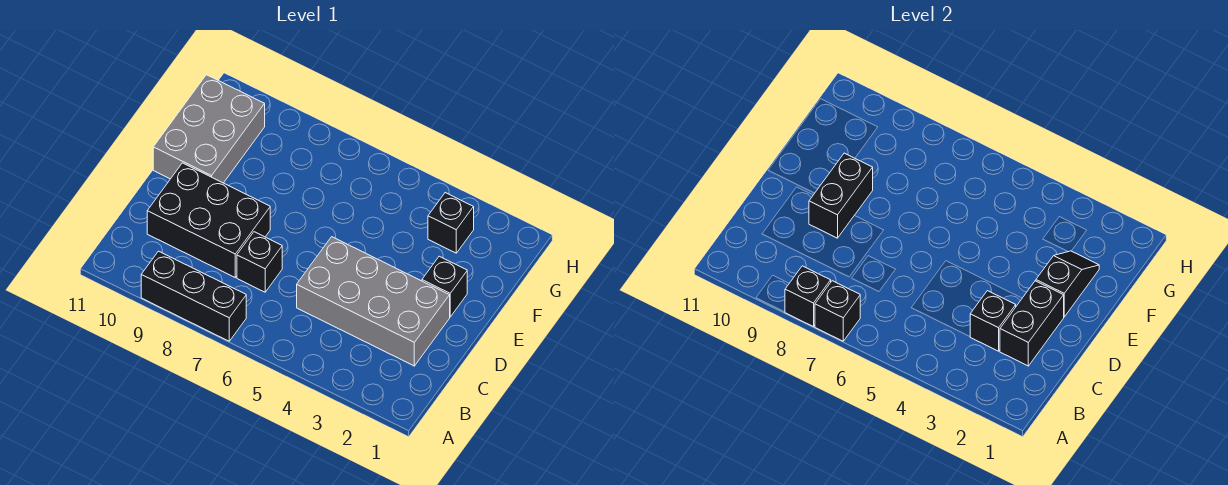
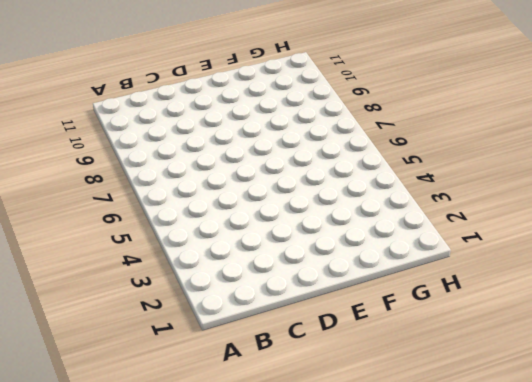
none -> black 1x3 brick [141,251,246,341]
none -> grey 2x4 brick [297,237,450,366]
none -> black 1x1 brick [237,232,282,292]

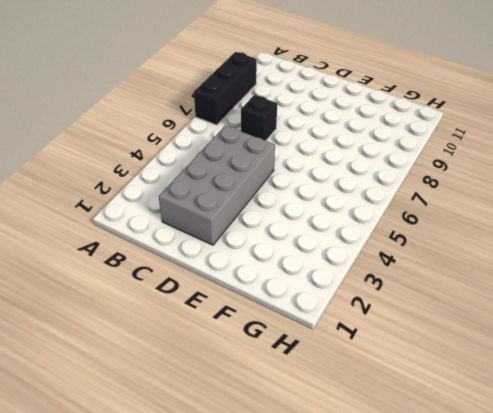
none -> black 2x3 brick [147,163,270,277]
none -> black 1x1 brick [422,256,467,317]
none -> grey 2x3 brick [153,75,265,183]

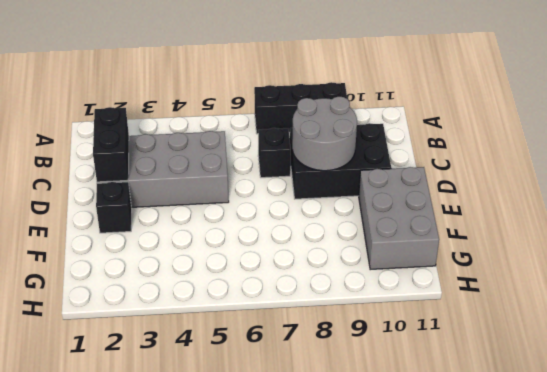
grey 2x2 round brick [292,97,357,171] -> black 1x2 brick [809,153,873,238]
none -> black 1x1 brick [428,193,474,253]
none -> black 1x1 brick [815,281,860,341]
none -> black 1x1 brick [785,266,831,327]

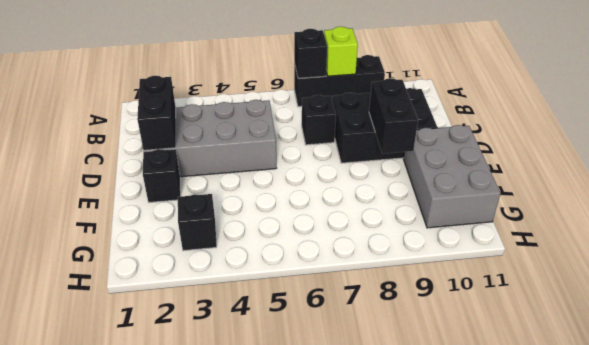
lime 1x1 brick [324,27,358,76] -> black 1x1 brick [785,266,831,327]
none -> black 1x1 brick [970,291,1016,351]
none -> black 1x2 slope [1036,251,1099,317]

